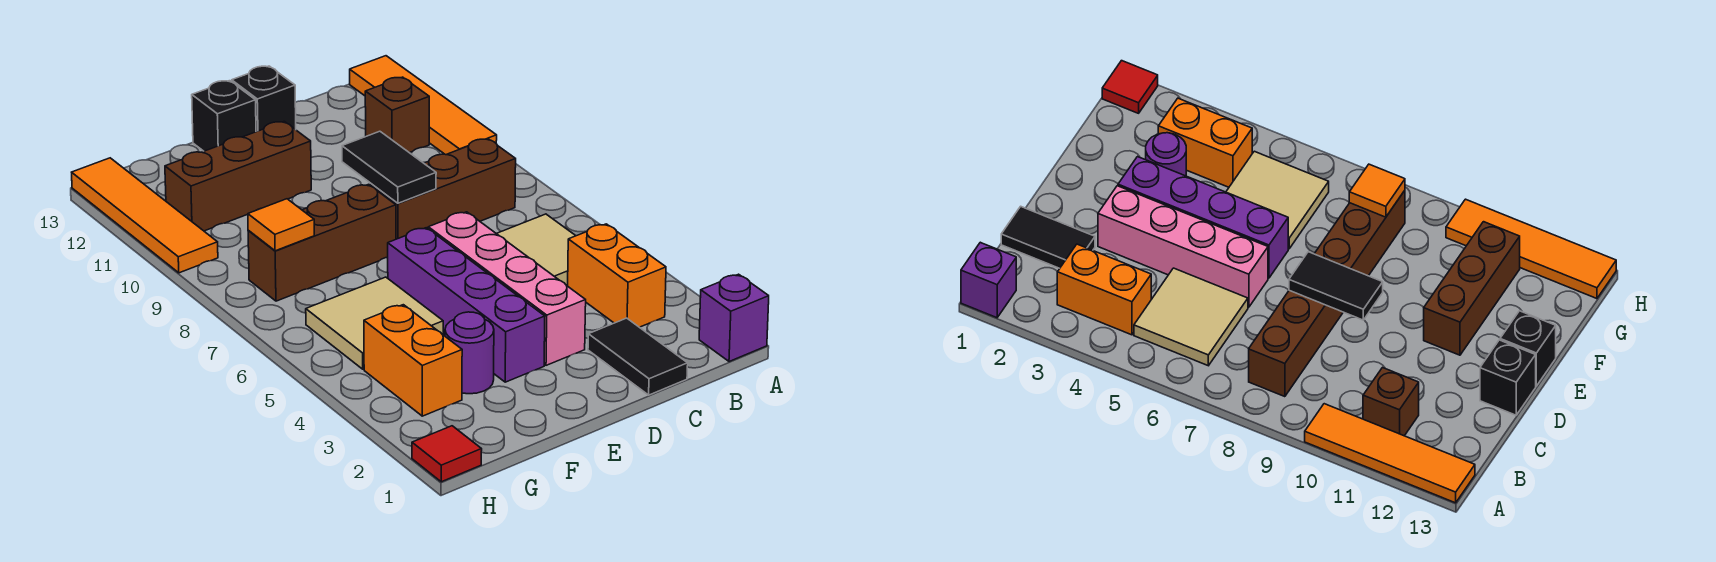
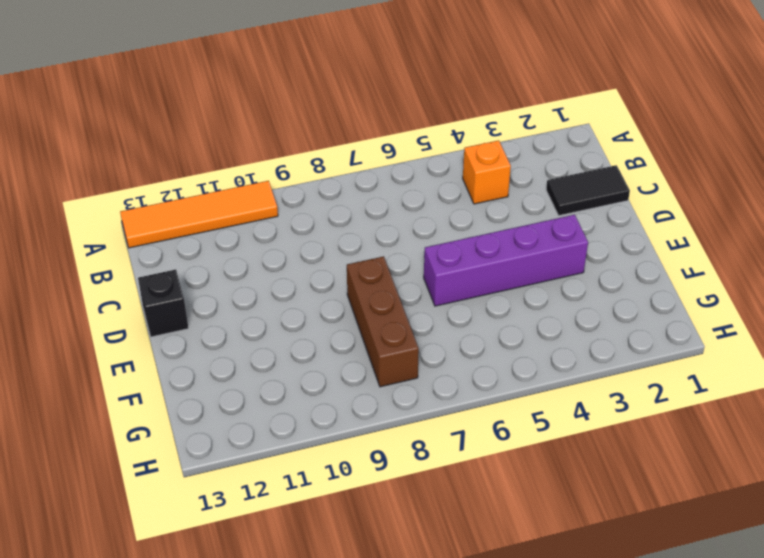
orange 1x1 brick [463,140,511,204] -> orange 1x2 brick [568,224,666,327]
none -> purple 1x1 brick [699,274,769,362]
none -> tan 2x2 tile [497,214,576,286]
none -> brown 1x3 brick [371,139,516,239]

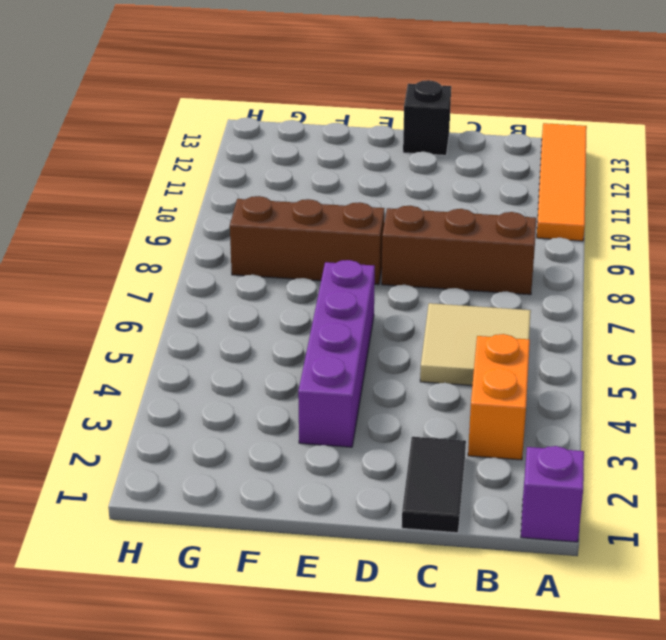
none -> brown 1x1 brick [365,77,429,153]
none -> pink 1x4 brick [428,212,586,365]
none -> brown 1x3 brick [165,121,311,231]

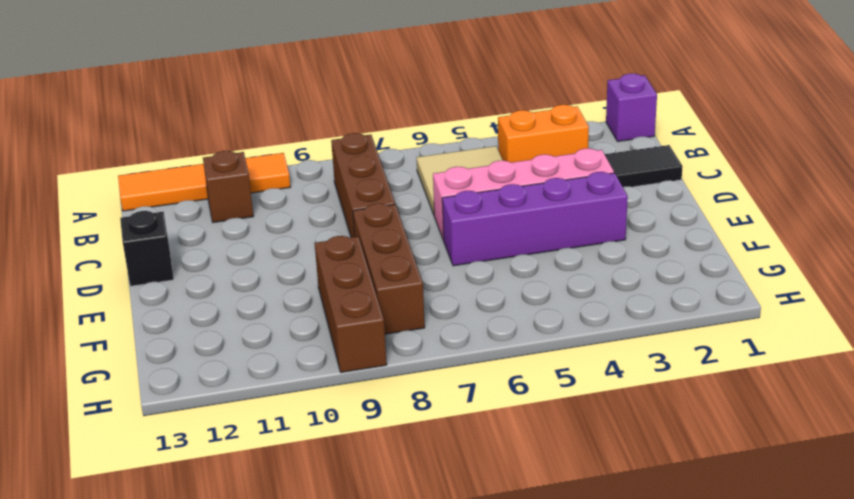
brown 1x3 brick [315,236,387,373] -> brown 1x3 brick moved to [165,121,311,231]
none -> black 1x1 brick [192,81,256,151]
none -> purple 1x1 round brick [445,312,494,394]
none -> tan 2x2 tile [306,277,443,369]

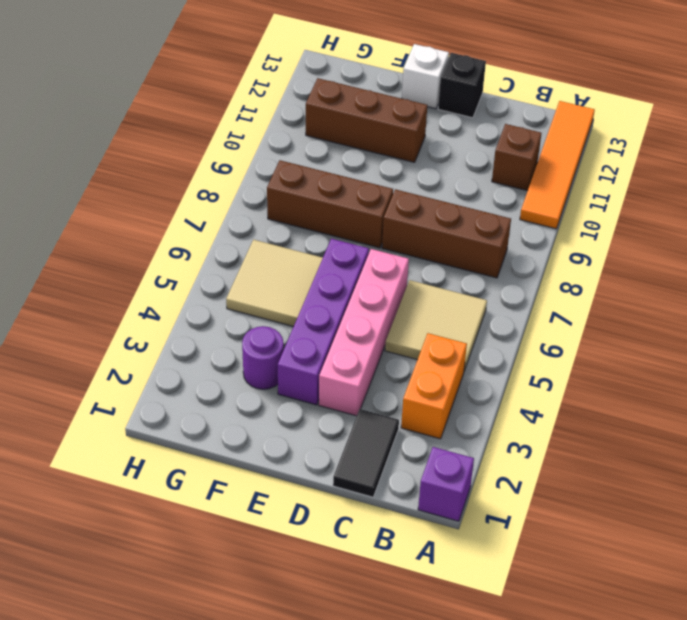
white 1x1 brick [402,44,449,109] -> black 1x1 brick [192,81,256,151]
none -> orange 1x2 brick [364,305,462,416]
none -> red 1x1 tile [412,426,482,482]
none -> orange 1x4 tile [72,158,218,273]

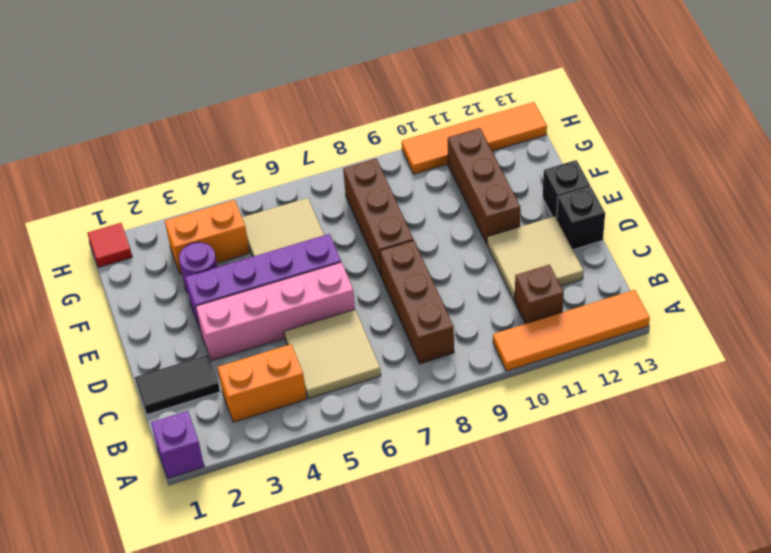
tan 2x2 tile [487,216,584,301] -> none
none -> black 1x2 tile [342,131,436,203]
none -> orange 1x1 tile [248,199,314,251]

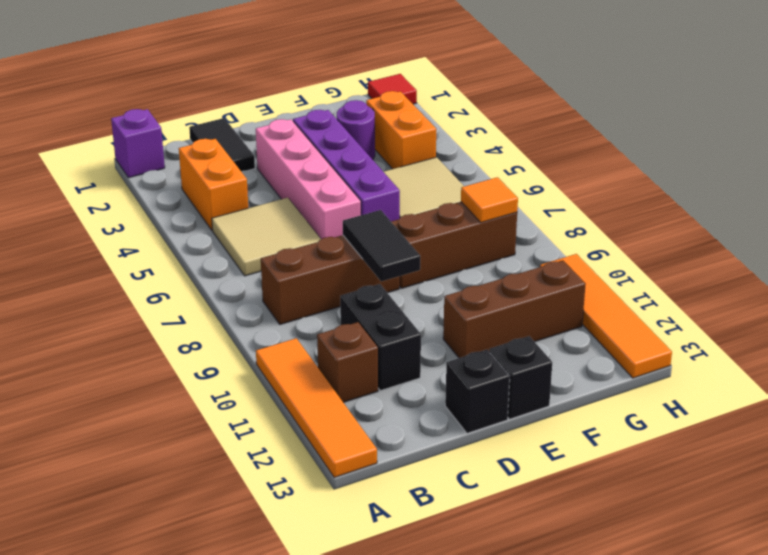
black 1x2 brick [340,284,421,391] -> none

